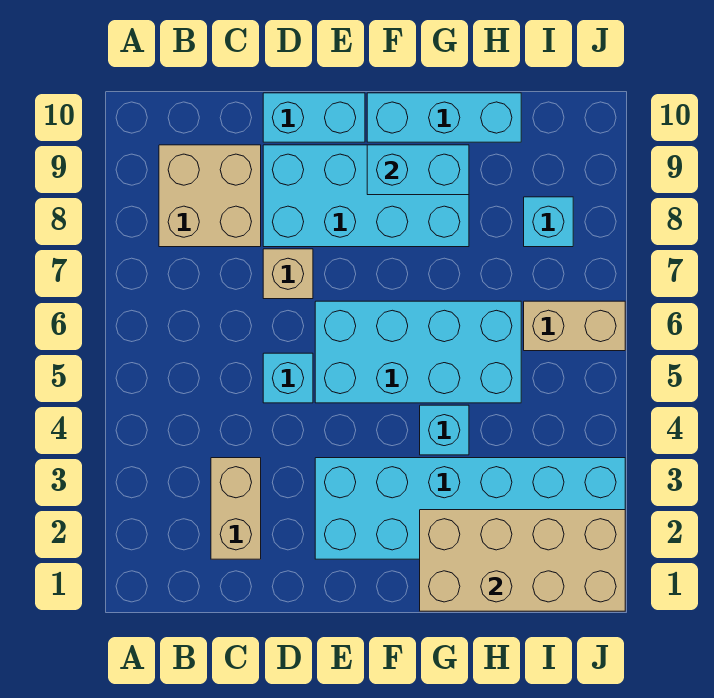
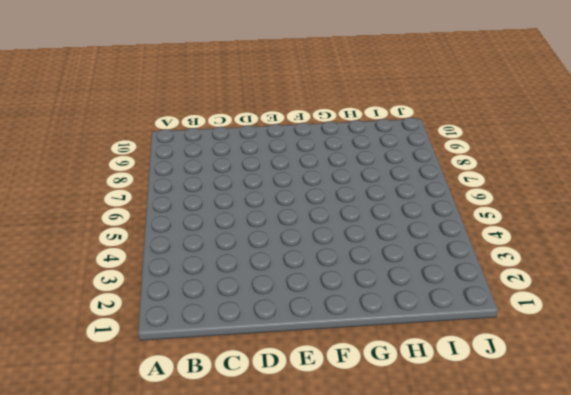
none -> tan 2x2 brick [159,145,261,247]
none -> tan 1x2 brick [211,458,261,559]
none -> cyan 1x1 brick [263,353,313,403]

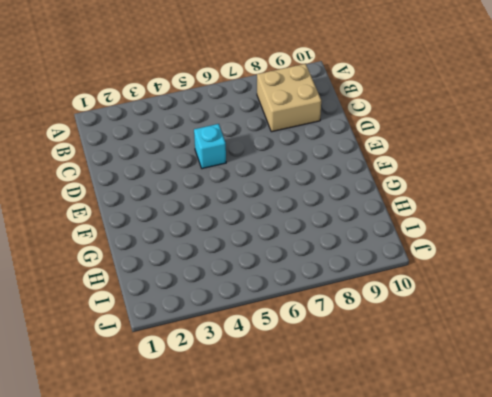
none -> tan 1x2 brick [211,458,261,559]
none -> tan 1x1 brick [263,249,313,299]
none -> cyan 2x4 brick [263,145,469,247]

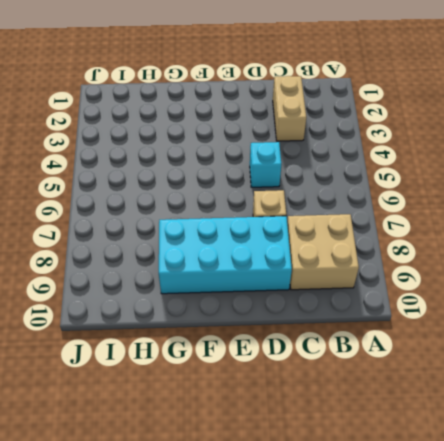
none -> cyan 1x2 brick [263,93,365,142]
none -> cyan 2x6 brick [315,458,625,559]
none -> cyan 2x4 brick [315,301,521,403]

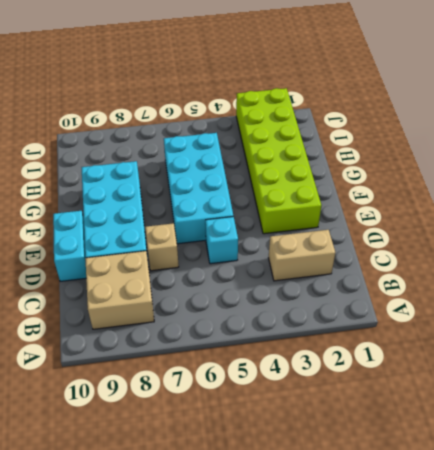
lime 2x6 brick [236,88,321,234] -> cyan 2x6 brick [315,458,625,559]
none -> cyan 1x3 brick [367,93,521,142]
none -> cyan 1x1 brick [420,405,469,455]
none -> tan 1x2 brick [524,301,625,351]

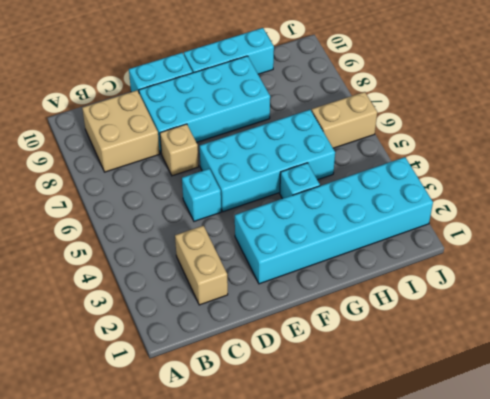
none -> cyan 1x1 brick [524,197,573,247]
none -> cyan 1x2 brick [367,145,469,195]
none -> tan 2x4 brick [420,510,625,611]

